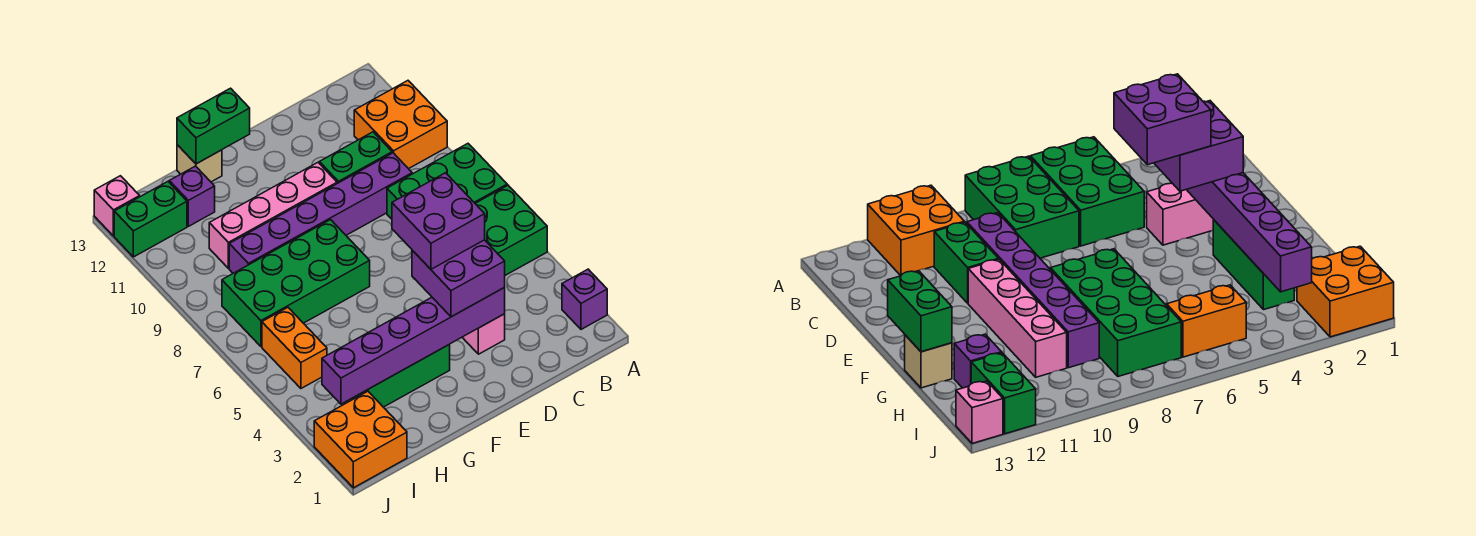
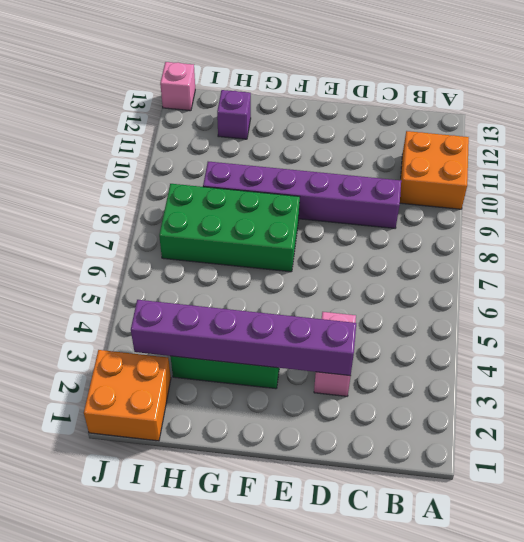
none -> purple 1x1 brick [562,269,607,329]
none -> green 2x3 brick [475,185,547,275]
none -> green 2x3 brick [387,144,507,219]

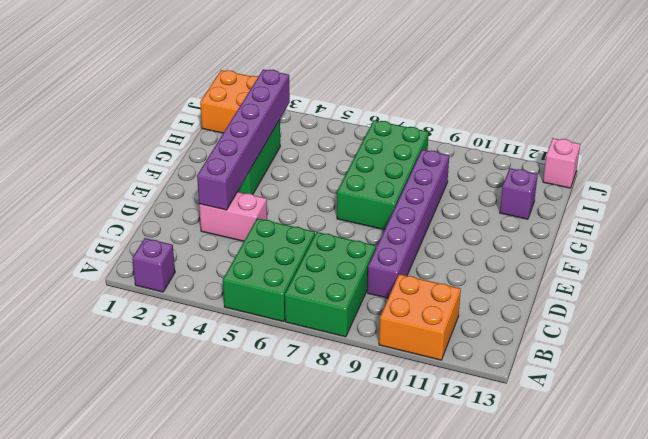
none -> green 1x2 brick [319,132,392,184]
none -> pink 1x4 brick [209,163,337,268]
none -> tan 1x1 brick [177,145,222,182]

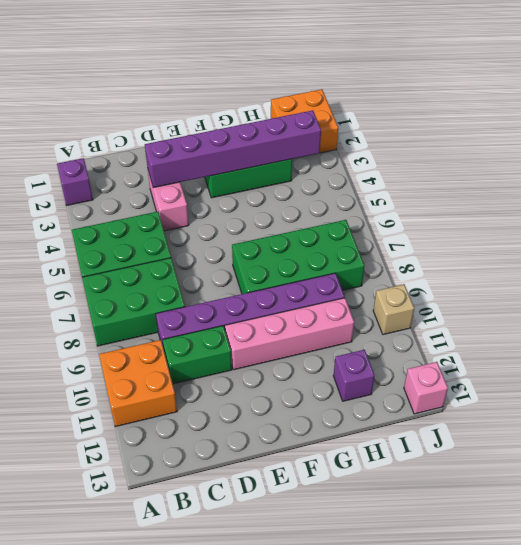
tan 1x1 brick [373,284,414,335] -> tan 1x1 brick moved to [177,145,222,182]
none -> orange 1x2 brick [262,308,327,388]
none -> green 1x2 brick [114,182,187,257]
none -> green 1x2 brick [177,88,250,164]

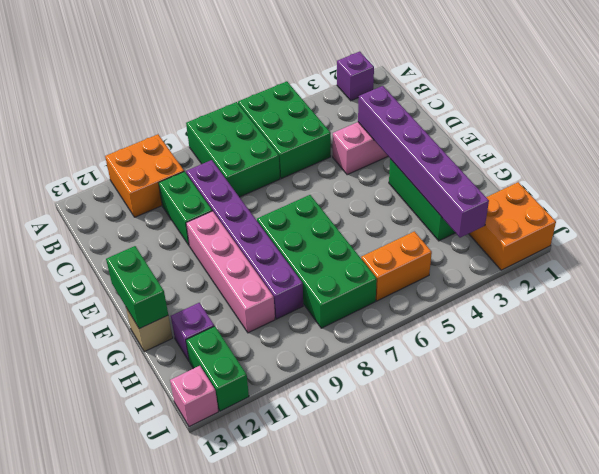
none -> purple 2x2 brick [412,240,505,317]
none -> purple 2x2 brick [392,173,485,269]

